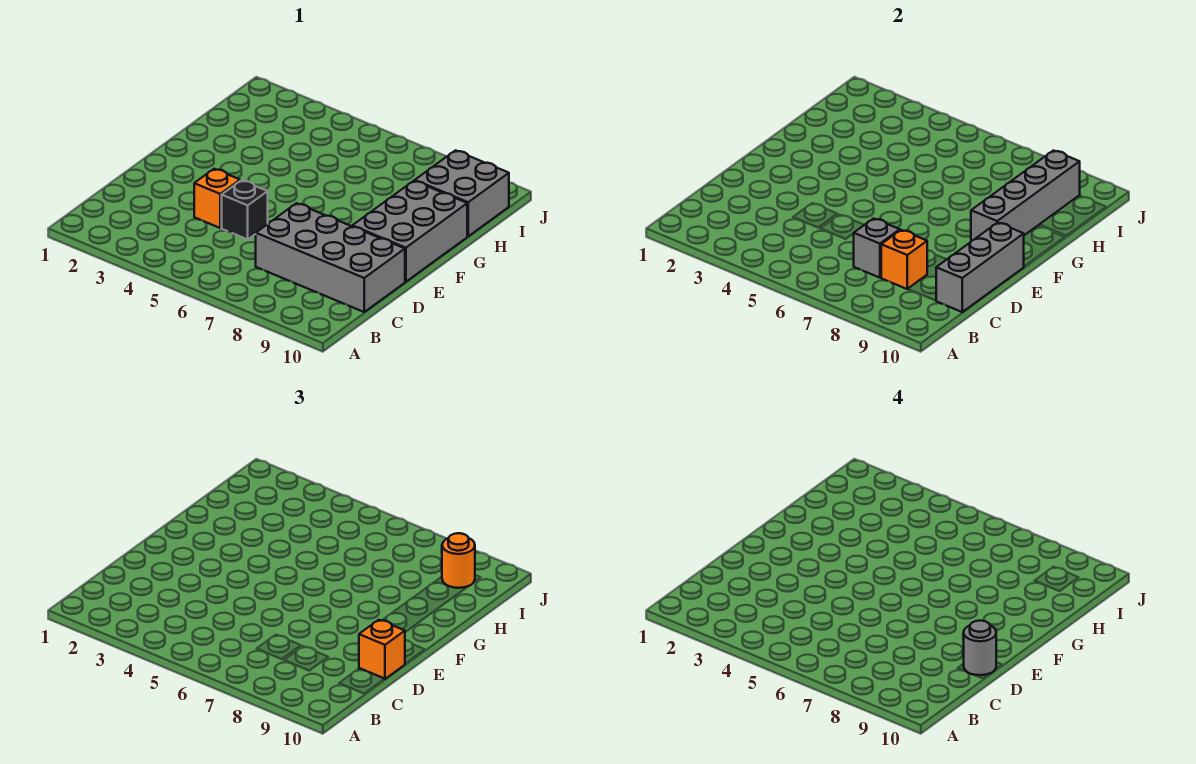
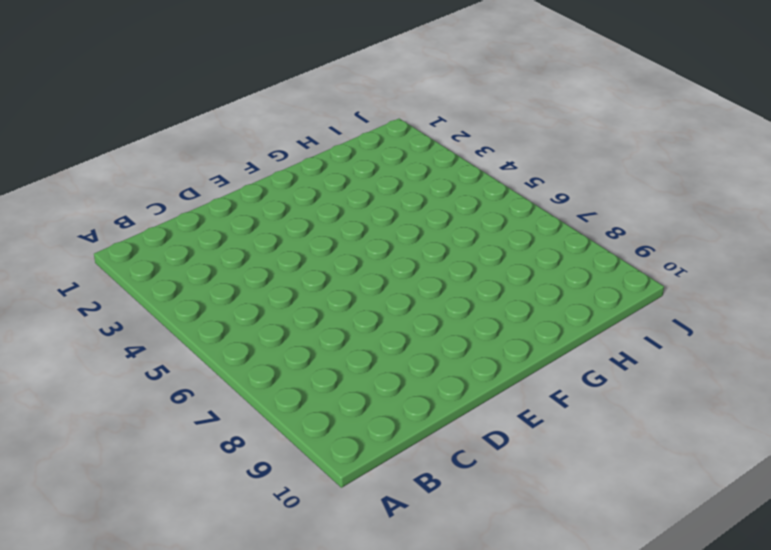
none -> grey 2x4 brick [256,203,405,312]
none -> orange 1x1 brick [194,169,240,228]
none -> black 1x1 brick [222,180,268,239]

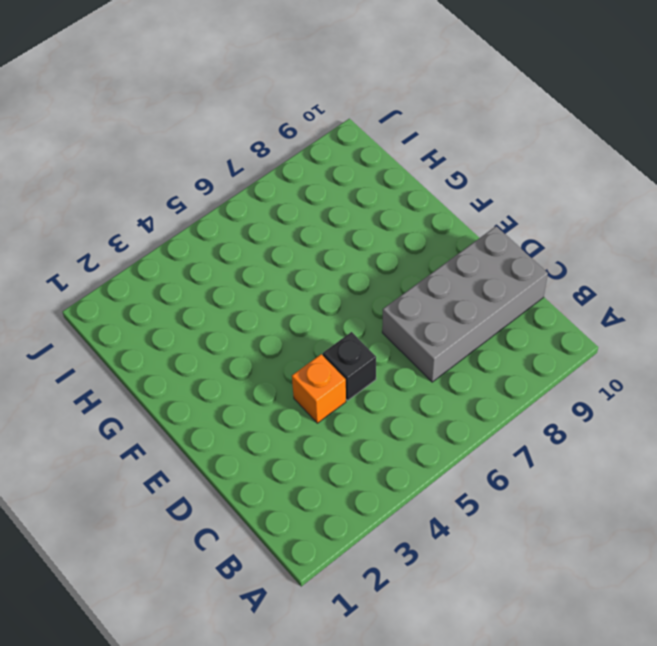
none -> grey 2x3 brick [352,181,467,282]
none -> grey 2x2 brick [415,151,509,236]
none -> grey 1x1 brick [853,218,900,278]

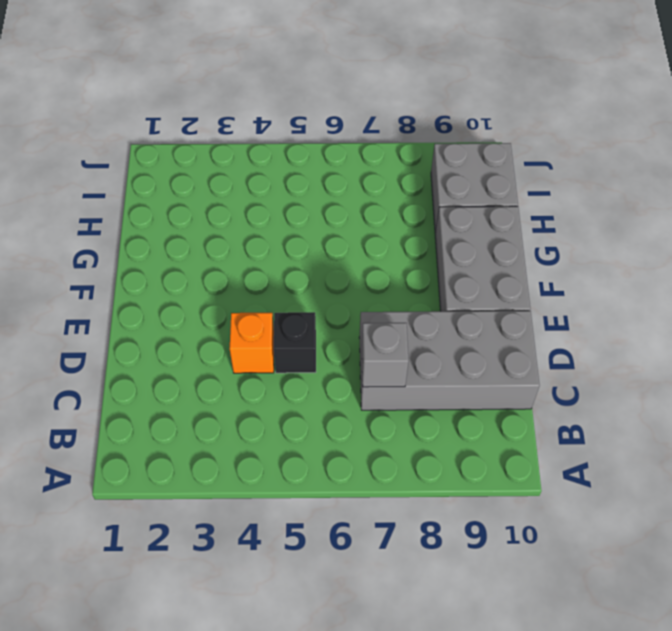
none -> orange 1x1 brick [881,230,927,289]
none -> grey 1x3 brick [936,223,1024,312]
none -> grey 1x4 brick [971,151,1080,241]

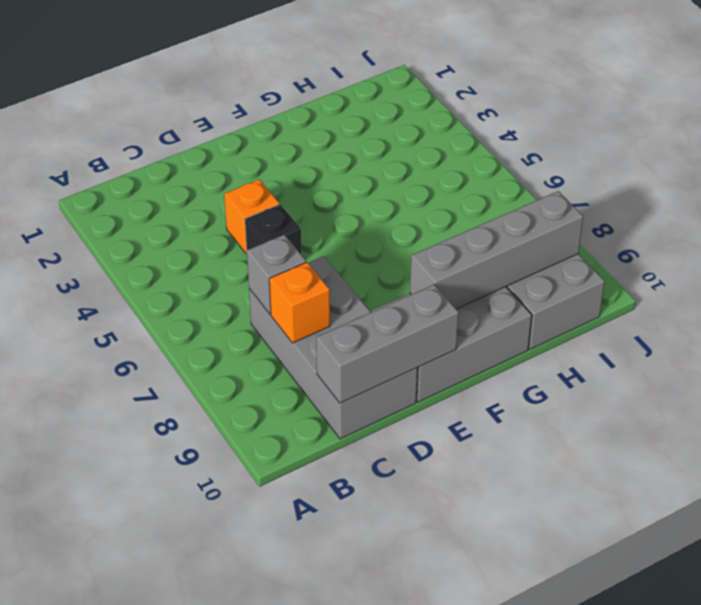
none -> orange 1x1 brick [359,620,405,679]
none -> orange 1x1 round brick [442,533,475,588]
none -> grey 1x1 round brick [964,621,996,675]

